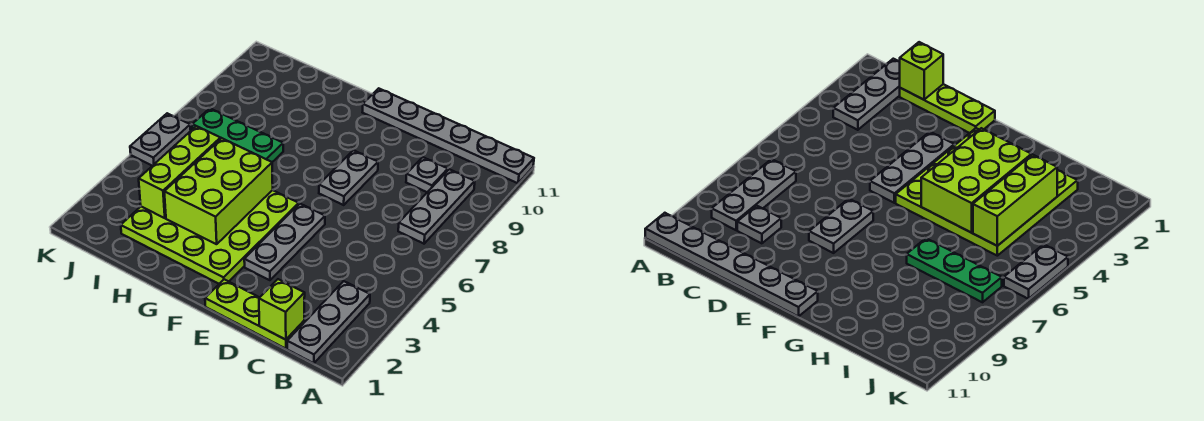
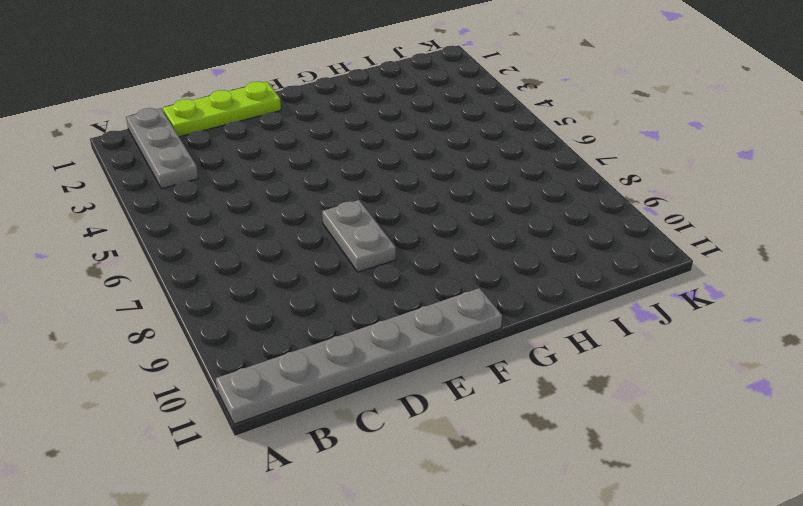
none -> grey 1x3 plate [398,169,475,244]
none -> grey 1x1 plate [406,157,448,192]
none -> grey 1x3 plate [244,204,325,280]

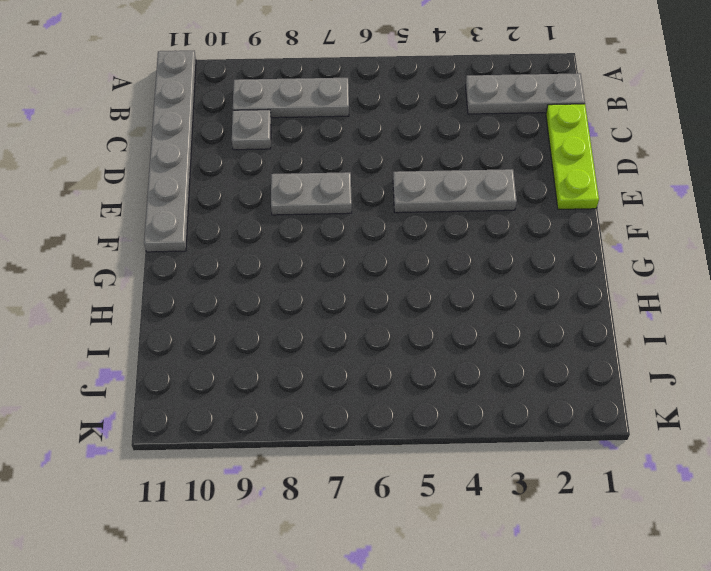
none -> lime 4x4 plate [121,190,299,284]
none -> green 1x3 plate [192,108,283,162]
none -> grey 1x2 plate [130,113,191,166]

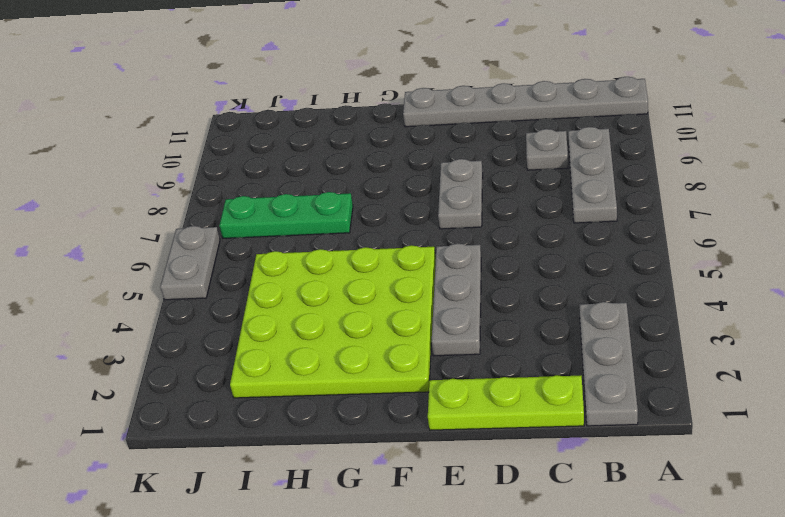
none -> lime 1x1 brick [259,279,305,340]
none -> lime 2x3 brick [164,138,273,244]
none -> lime 1x3 brick [139,126,220,218]

